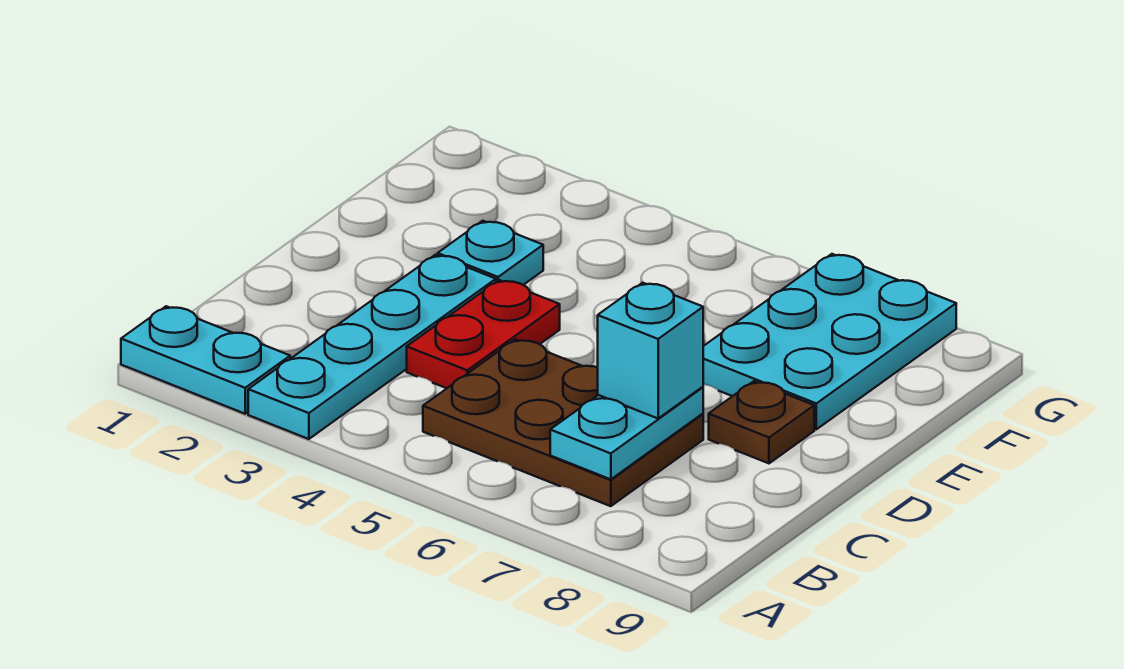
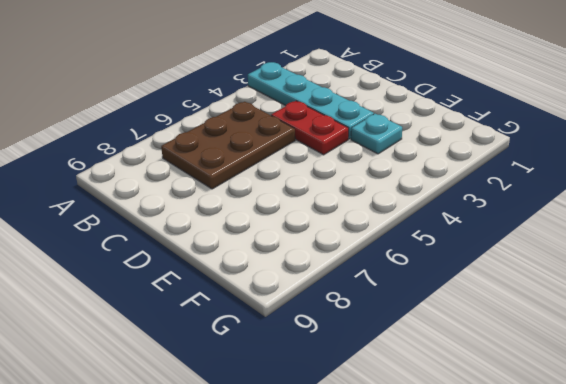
none -> cyan 1x2 plate [121,306,290,414]
none -> brown 1x1 plate [709,381,814,463]

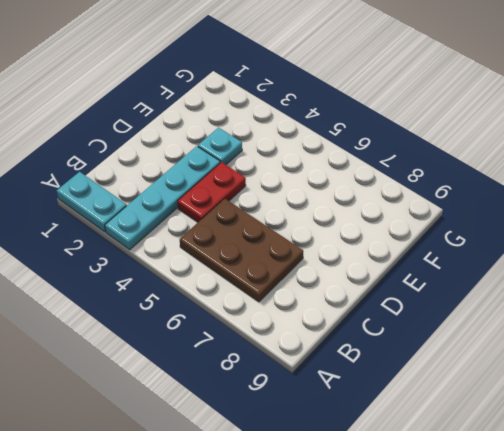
none -> brown 1x1 plate [709,381,814,463]
none -> cyan 2x3 plate [703,254,956,429]

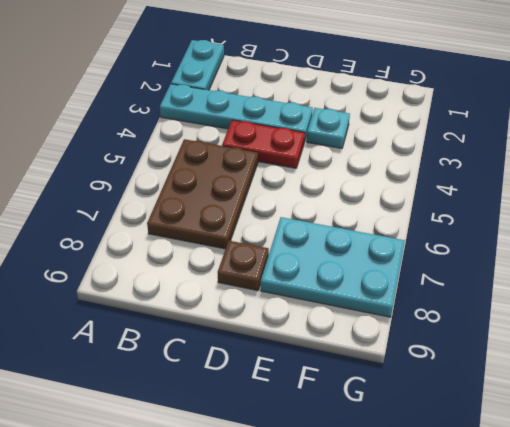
none -> cyan 1x2 plate [550,387,703,479]
none -> cyan 1x1 brick [598,283,703,418]

